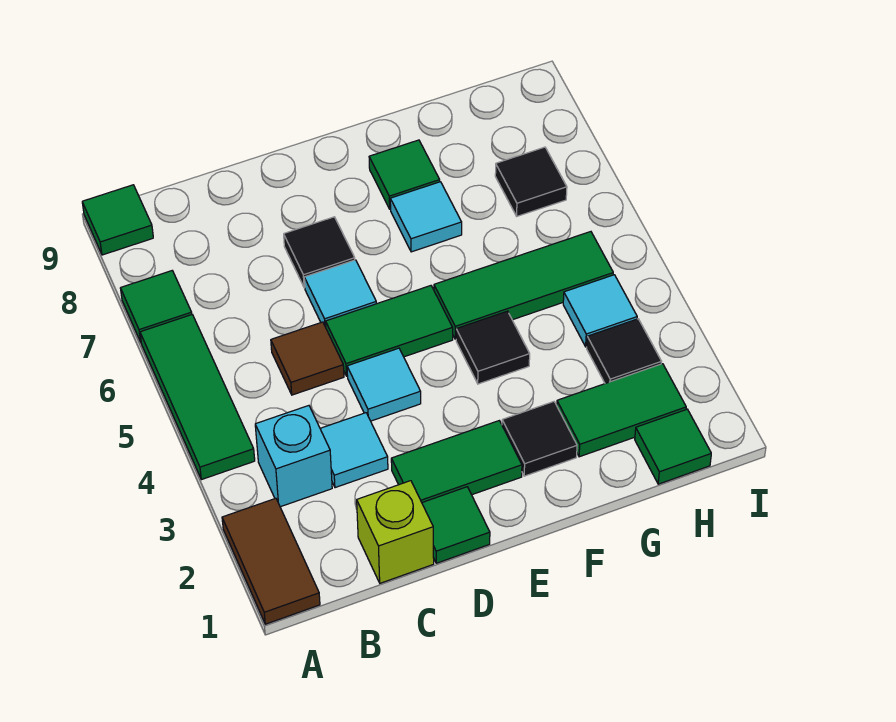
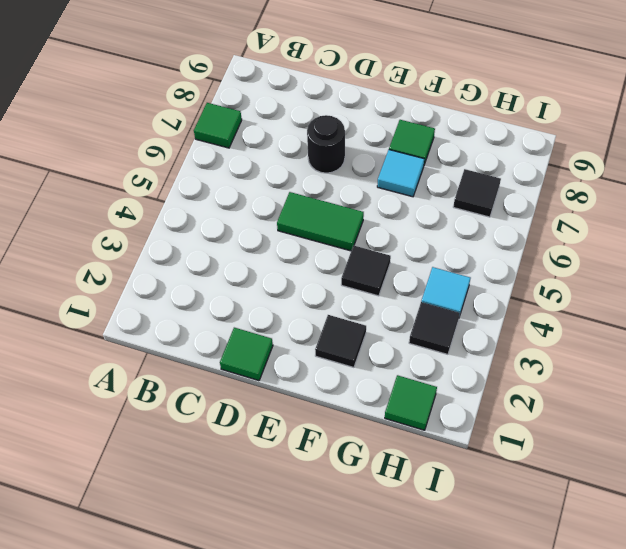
black 1x1 round brick [307,115,345,173] -> black 1x1 tile [284,217,355,288]
none -> brown 1x2 tile [222,498,320,624]
none -> green 1x3 tile [140,315,255,480]
none -> green 1x1 tile [82,185,153,255]

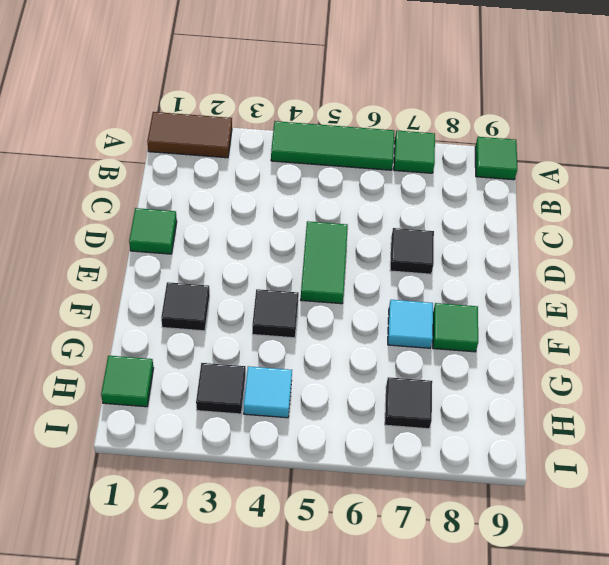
none -> cyan 1x1 brick [255,406,332,507]
none -> lime 1x1 brick [357,481,434,583]
none -> cyan 1x1 tile [320,413,388,488]

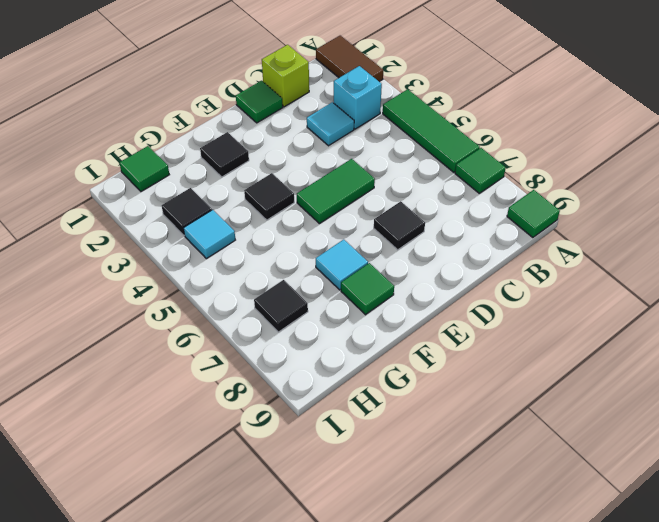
none -> brown 1x1 tile [271,322,344,395]
none -> green 1x2 tile [391,421,522,502]
none -> cyan 1x1 tile [347,348,421,421]

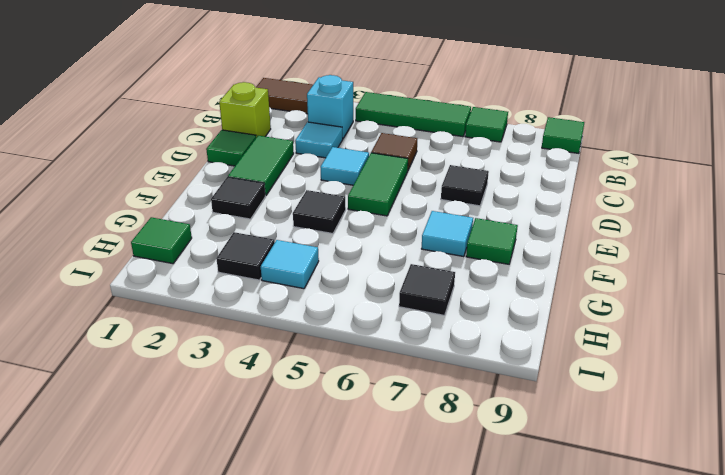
none -> cyan 1x1 tile [304,260,376,327]
none -> green 1x3 tile [434,232,613,339]
none -> green 1x2 tile [557,364,686,457]

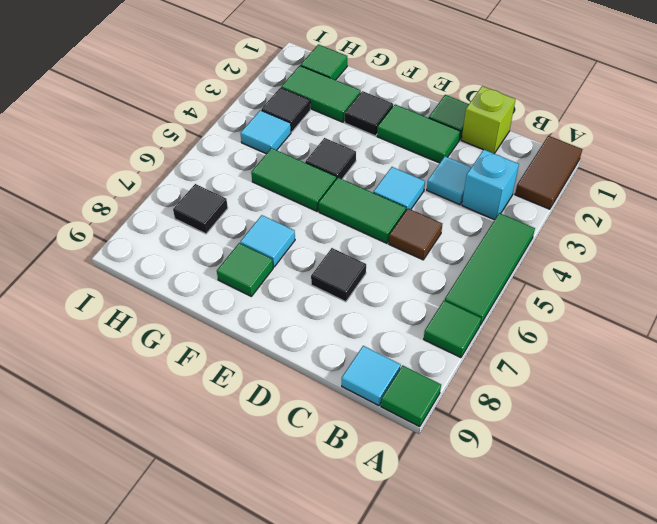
cyan 1x1 tile [342,346,401,406] -> cyan 1x1 tile moved to [304,260,376,327]
green 1x2 tile [251,148,336,211] -> green 1x3 tile [434,232,613,339]

